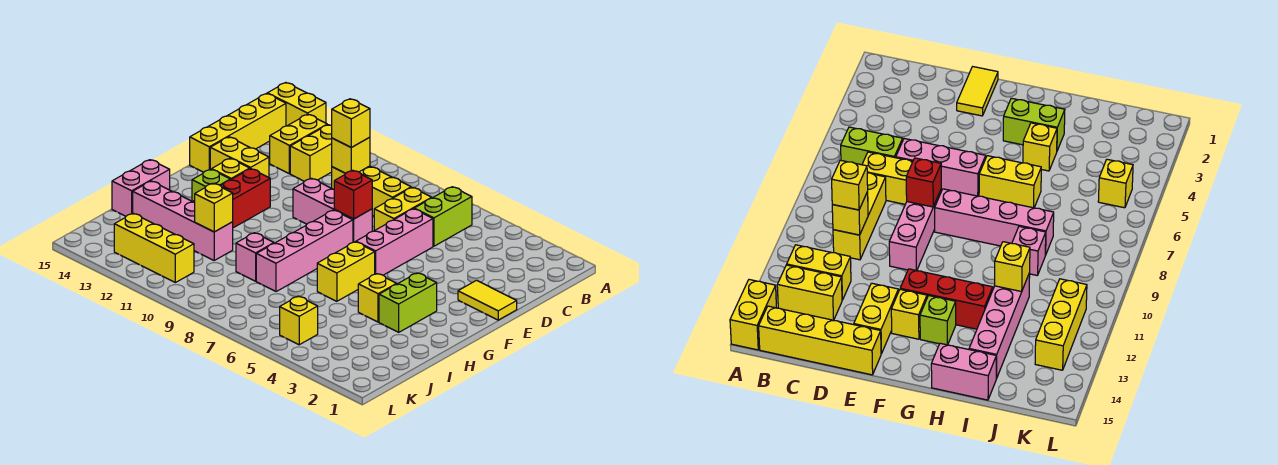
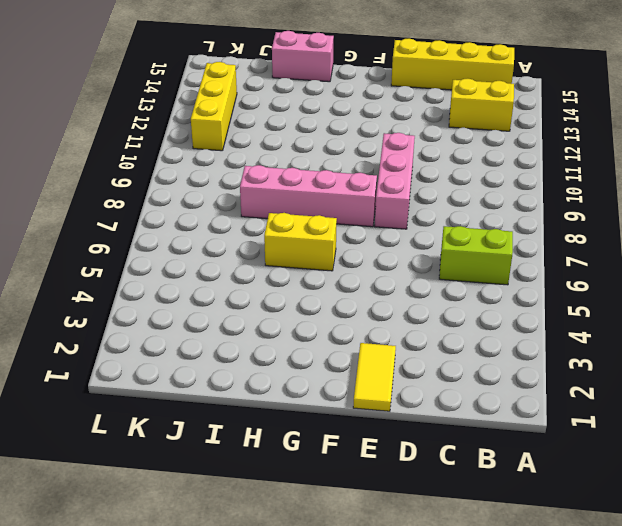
none -> yellow 1x2 brick [267,83,326,126]
none -> yellow 1x2 brick [290,125,332,181]
none -> yellow 1x2 brick [374,187,432,231]

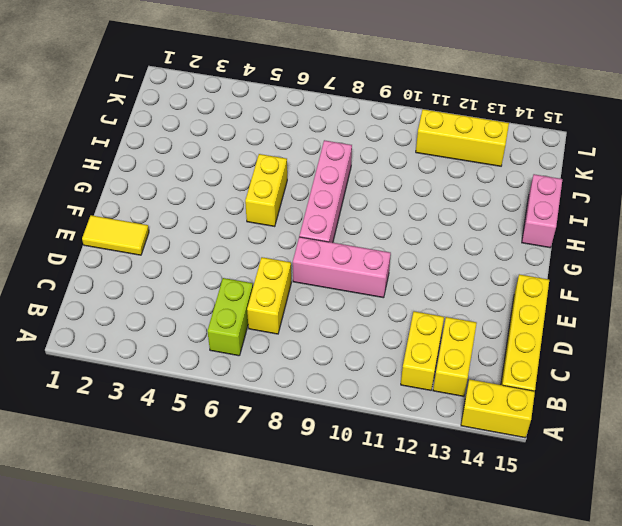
none -> yellow 1x3 brick [332,166,411,216]
none -> pink 1x3 brick [356,209,433,275]
none -> yellow 1x2 brick [210,137,269,177]

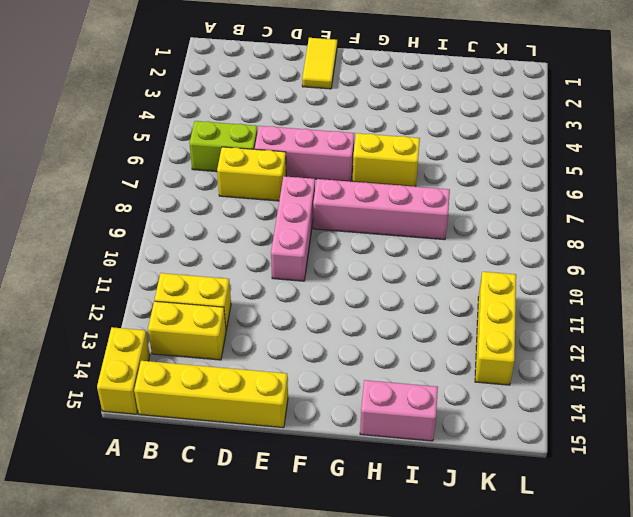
none -> yellow 1x3 brick [332,166,411,216]
none -> yellow 1x2 brick [210,137,269,177]
none -> red 1x3 brick [193,169,270,228]

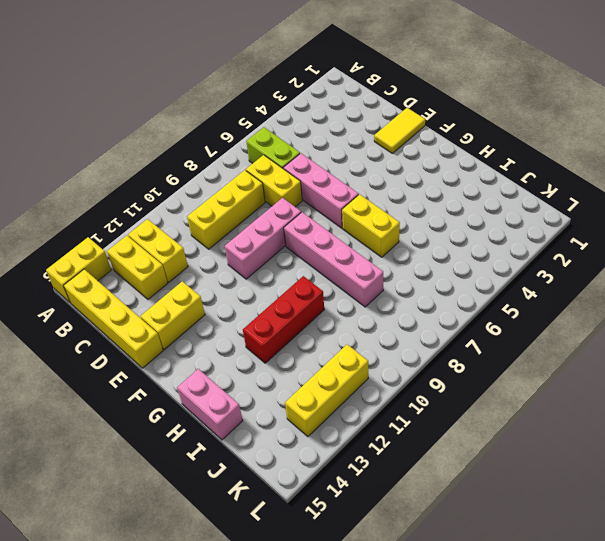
red 1x3 brick [243,276,324,363] -> red 1x3 brick turned to [193,169,270,228]
none -> yellow 1x1 brick [212,158,250,180]
none -> lime 1x2 brick [379,273,437,332]
none -> lime 1x1 brick [192,169,230,202]

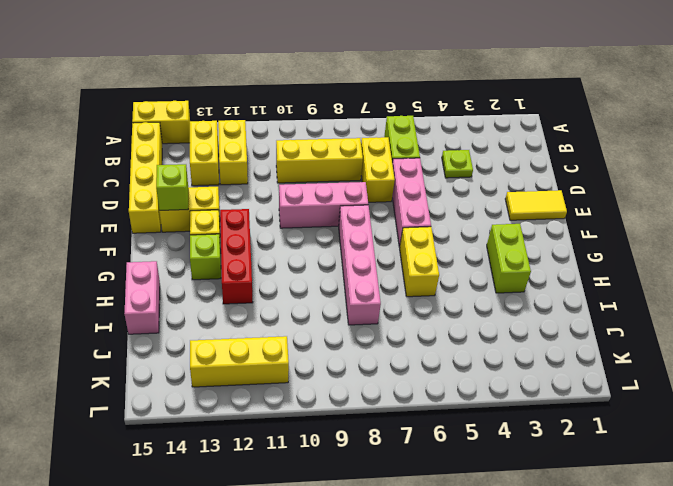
lime 1x1 plate [442,150,473,178] -> none
lime 1x1 brick [156,164,188,210] -> none
none -> yellow 1x1 brick [358,274,396,322]
none -> pink 1x1 brick [236,233,274,281]
none -> pink 1x4 brick [133,181,233,260]

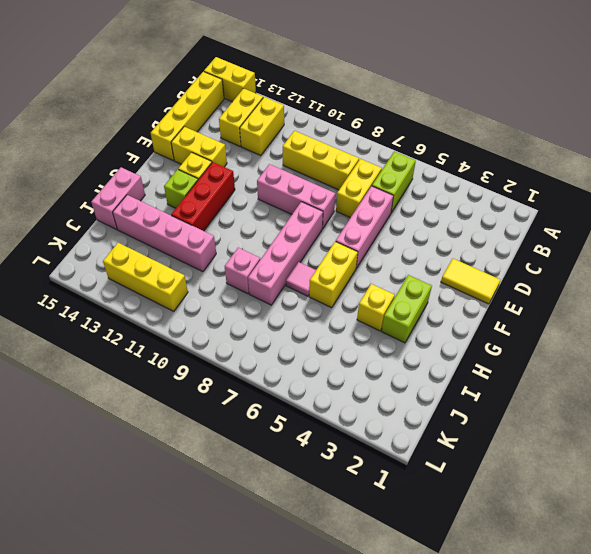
pink 1x1 tile [286,262,316,296] -> none
none -> yellow 1x1 brick [280,296,318,345]
none -> yellow 1x1 brick [332,137,370,173]
none -> red 1x1 brick [334,170,372,219]

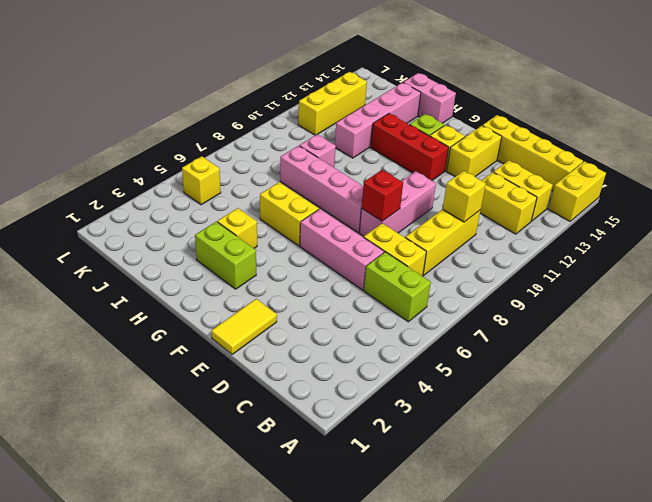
none -> yellow 1x1 brick [195,183,233,232]
none -> yellow 1x1 brick [332,99,370,147]

